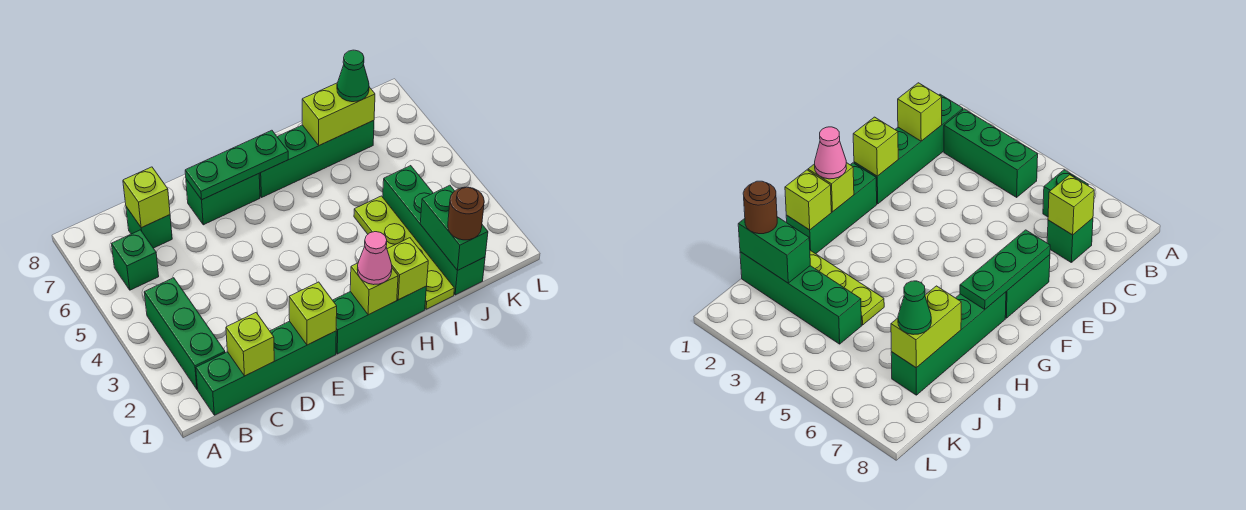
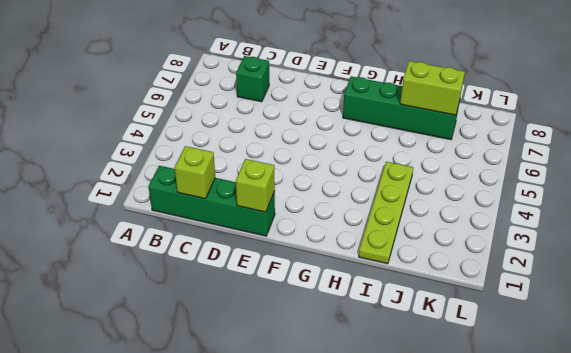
none -> green 1x3 brick [144,278,225,389]
none -> green 1x1 brick [112,230,159,290]
none -> green 1x2 brick [186,174,260,225]

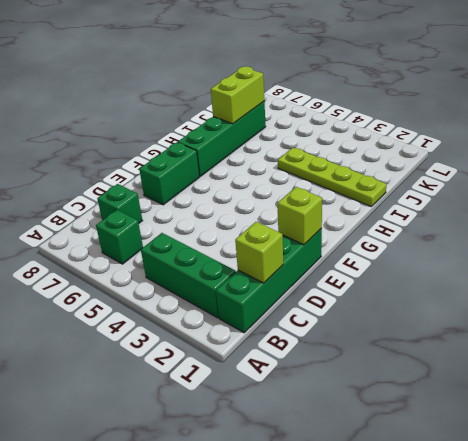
none -> green 1x3 brick [333,286,427,354]
none -> green 1x4 brick [383,166,485,295]
none -> lime 1x1 brick [123,167,170,228]

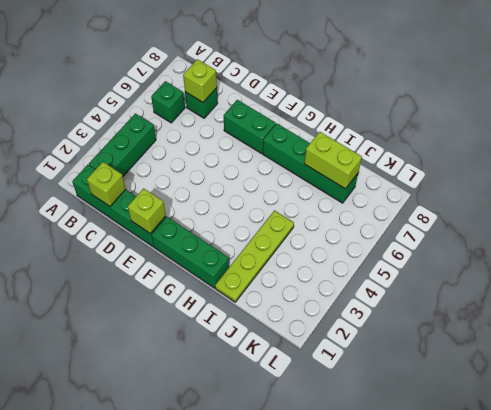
none -> green 1x4 brick [383,166,485,295]
none -> green 1x3 plate [185,130,288,200]
none -> lime 1x1 brick [350,263,398,315]

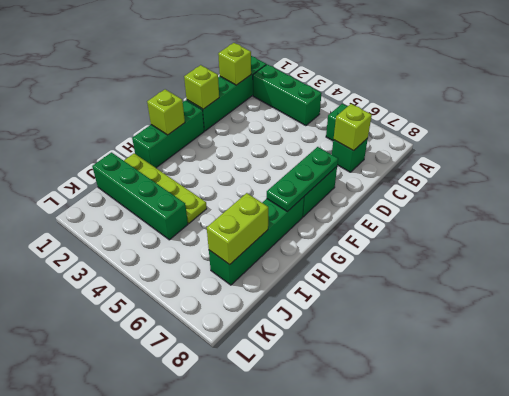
none -> lime 1x1 brick [387,238,428,300]
none -> green 1x2 brick [420,185,488,271]
none -> pink 1x1 cone [357,232,392,285]

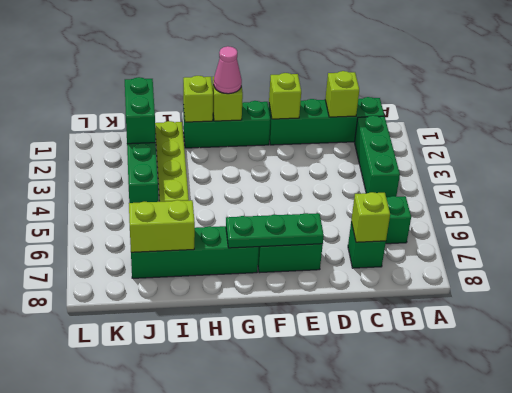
none -> brown 1x1 round brick [448,187,484,240]
none -> green 1x1 cone [337,50,369,102]

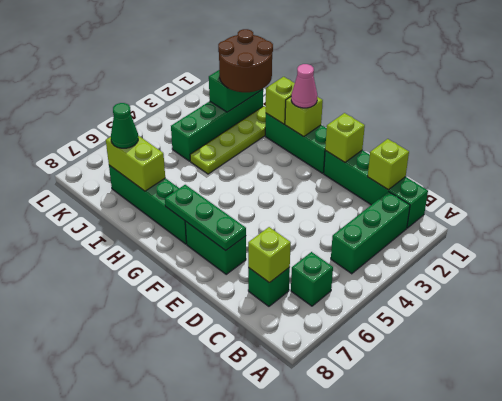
brown 2x2 round brick [218,29,273,92] -> brown 1x1 round brick [448,187,484,240]

